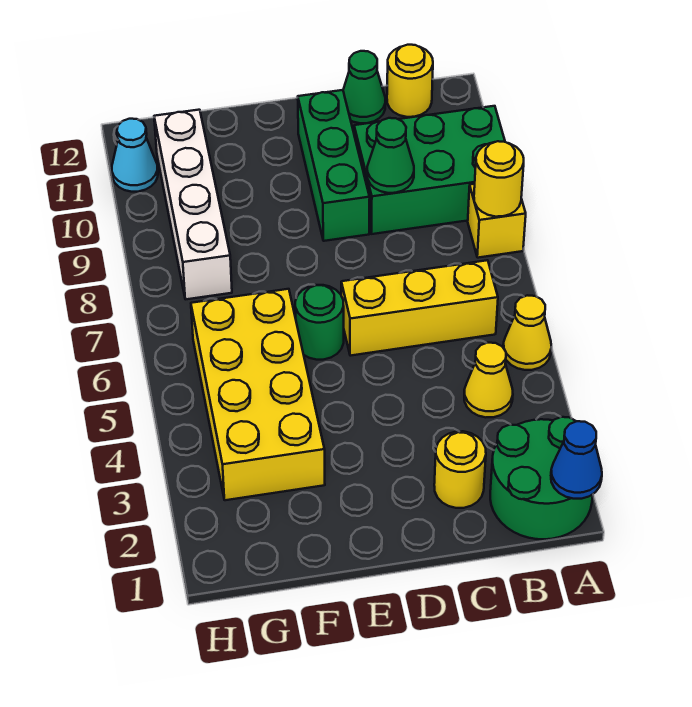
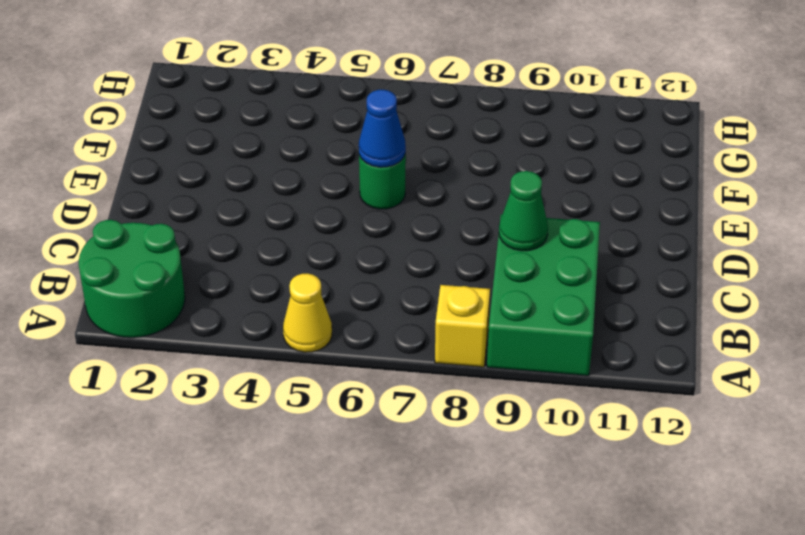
blue 1x1 cone [359,90,406,167] -> blue 1x1 cone moved to [551,421,602,499]
none -> yellow 1x1 cone [464,343,513,417]
none -> yellow 1x3 brick [341,260,498,356]
none -> yellow 1x1 round brick [387,45,433,117]

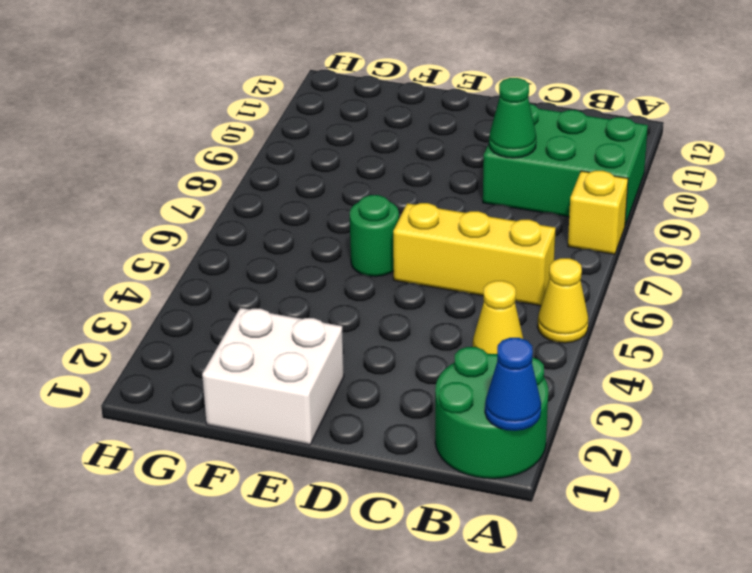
white 2x2 brick [202,308,344,445] -> none
none -> yellow 1x1 round brick [387,45,433,117]
none -> yellow 1x1 round brick [434,431,486,508]
none -> green 1x1 cone [343,51,385,123]

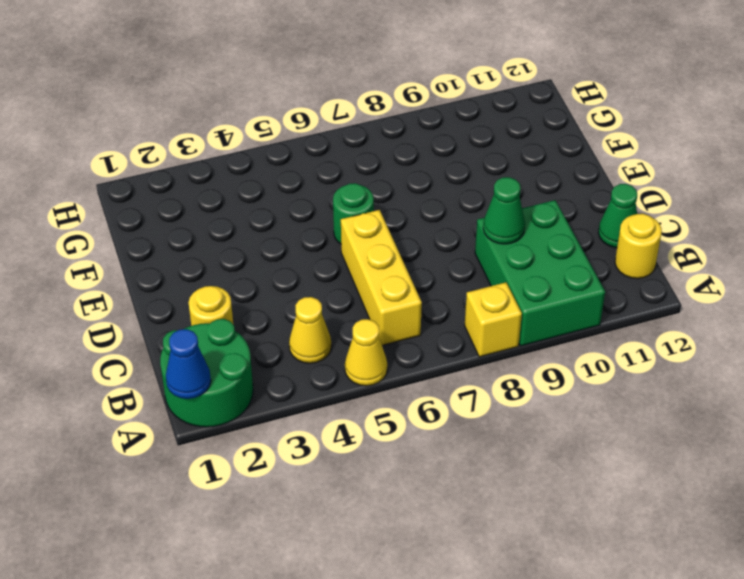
none -> green 1x3 brick [298,90,370,241]
none -> yellow 2x4 brick [191,289,325,500]
none -> white 1x4 brick [154,110,232,299]

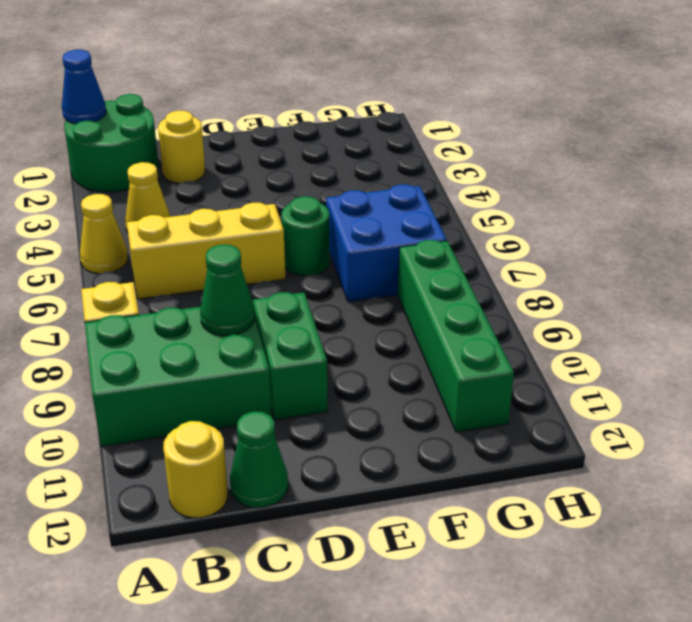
green 1x2 brick [253,292,328,420] -> green 1x3 brick [298,90,370,241]
blue 2x2 brick [326,184,447,302] -> yellow 2x4 brick [191,289,325,500]
green 1x4 brick [398,240,514,432] -> white 1x4 brick [154,110,232,299]
none -> cyan 1x1 cone [112,119,158,192]
none -> yellow 1x1 round brick [474,141,524,217]

